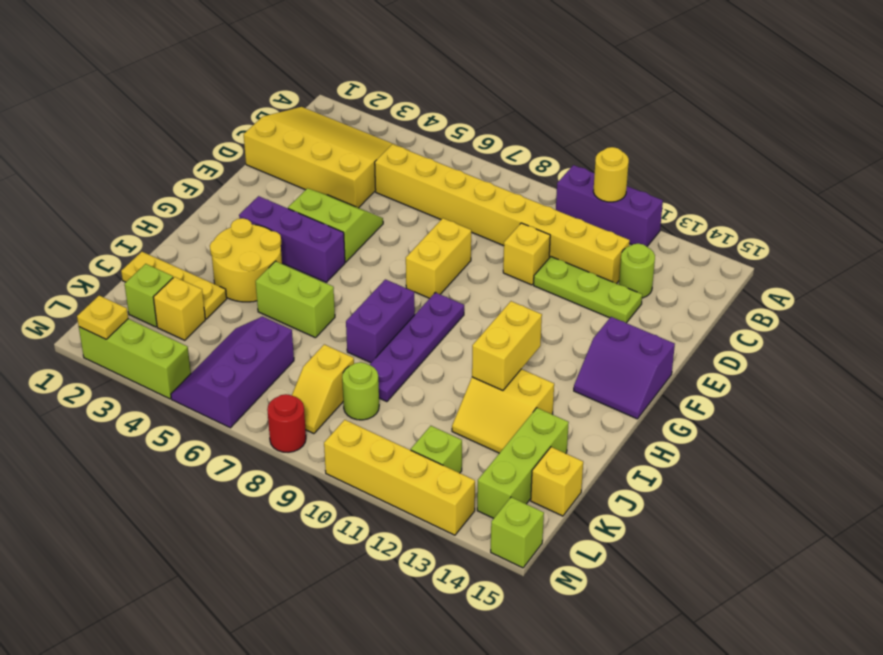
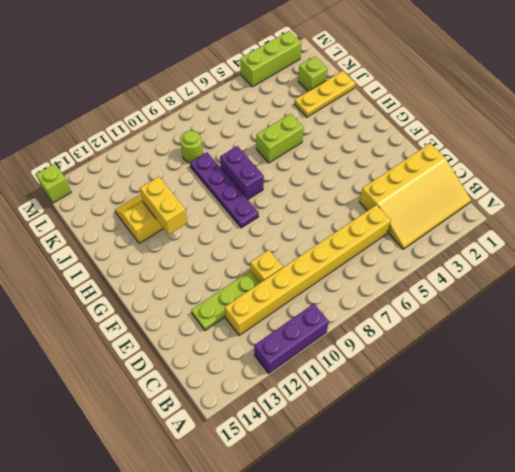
none -> lime 1x1 round brick [619,244,655,298]
none -> lime 2x2 slope [288,188,383,262]
none -> yellow 1x2 brick [406,218,471,298]
none -> purple 2x2 slope [574,317,675,419]

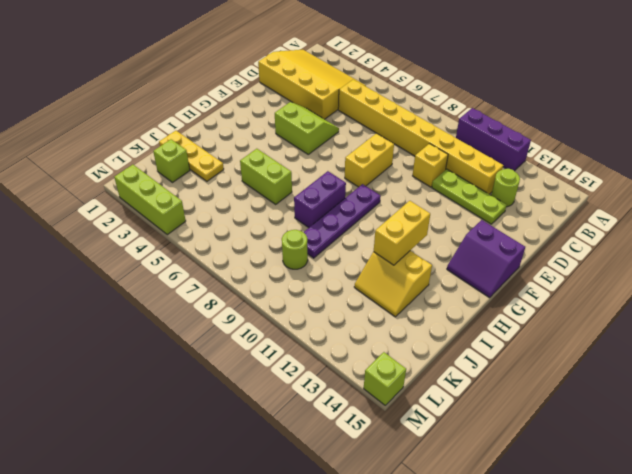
none -> purple 1x3 brick [239,196,345,282]
none -> yellow 2x2 round brick [210,218,282,302]
none -> lime 1x3 brick [477,408,569,518]
none -> yellow 1x1 brick [153,277,205,340]

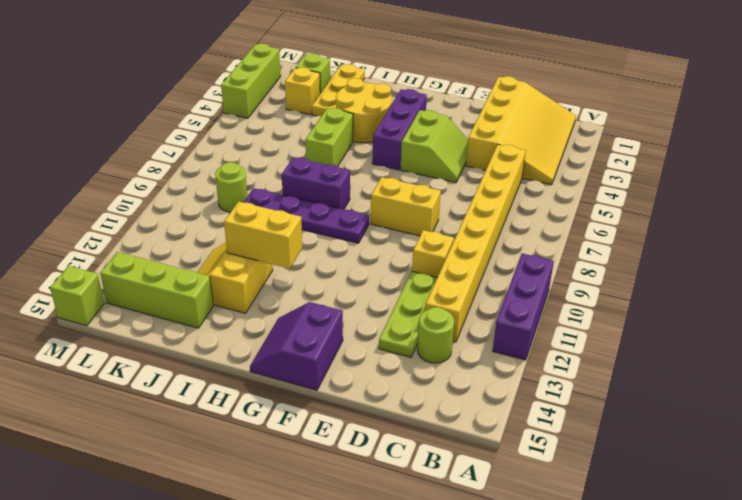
none -> purple 2x3 slope [171,317,294,428]
none -> yellow 1x2 slope [292,344,354,434]
none -> yellow 1x1 brick [531,447,583,516]
none -> lime 1x1 brick [411,426,462,473]

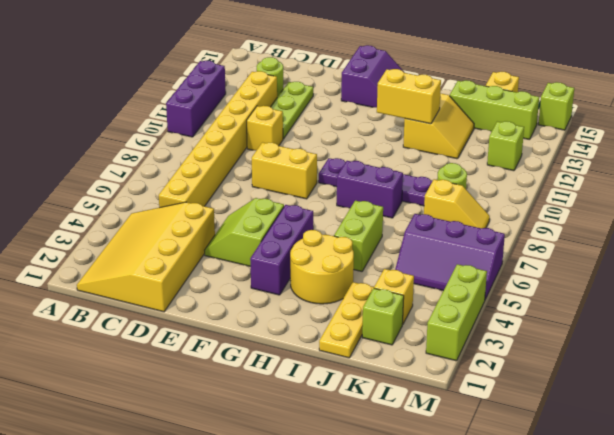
none -> red 1x1 round brick [267,394,306,452]
none -> yellow 1x4 brick [324,420,475,535]
none -> yellow 1x1 round brick [593,147,629,202]
none -> yellow 1x1 plate [77,296,128,339]

